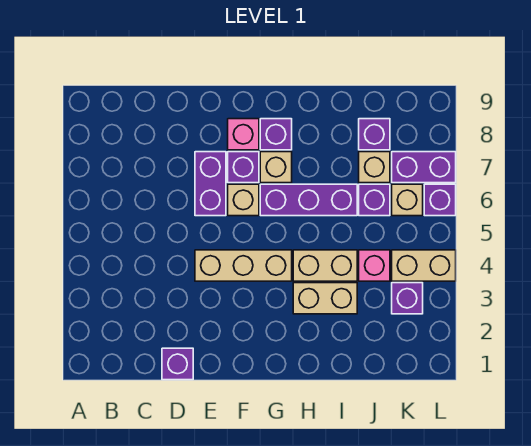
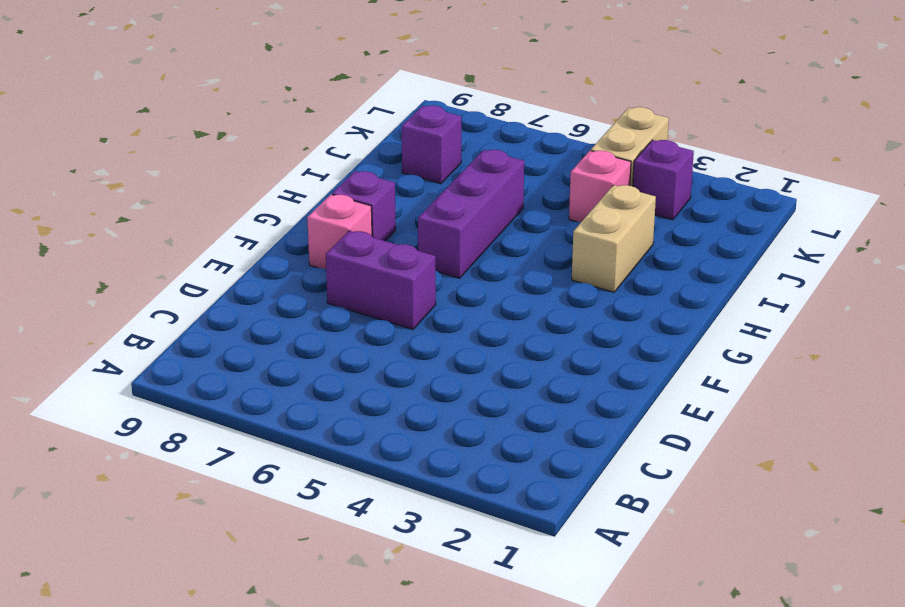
none -> purple 1x1 brick [162,348,193,380]
none -> tan 1x3 brick [195,250,292,281]
none -> tan 1x1 brick [228,184,259,216]

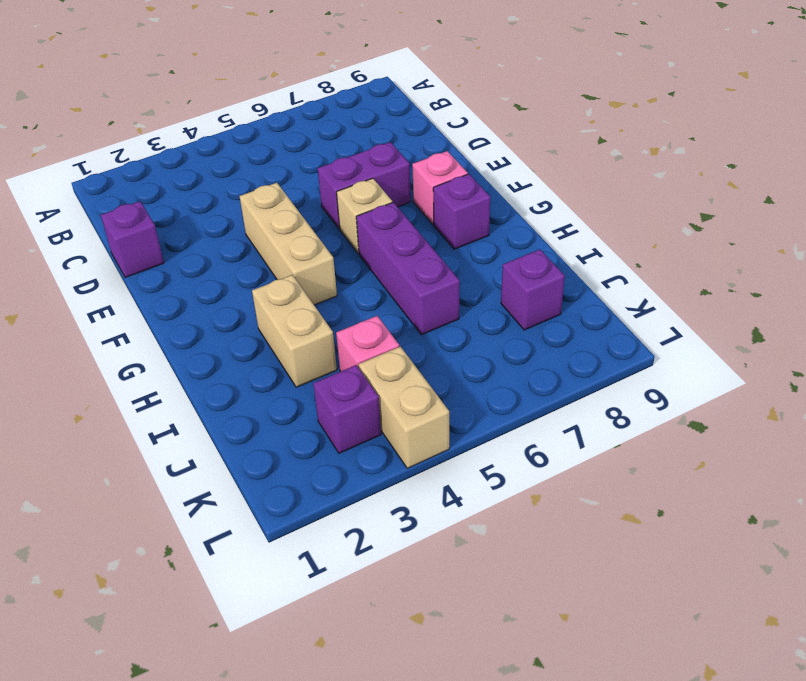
none -> purple 1x1 brick [228,152,259,183]
none -> tan 1x1 brick [260,152,292,183]
none -> tan 1x2 brick [293,250,357,281]

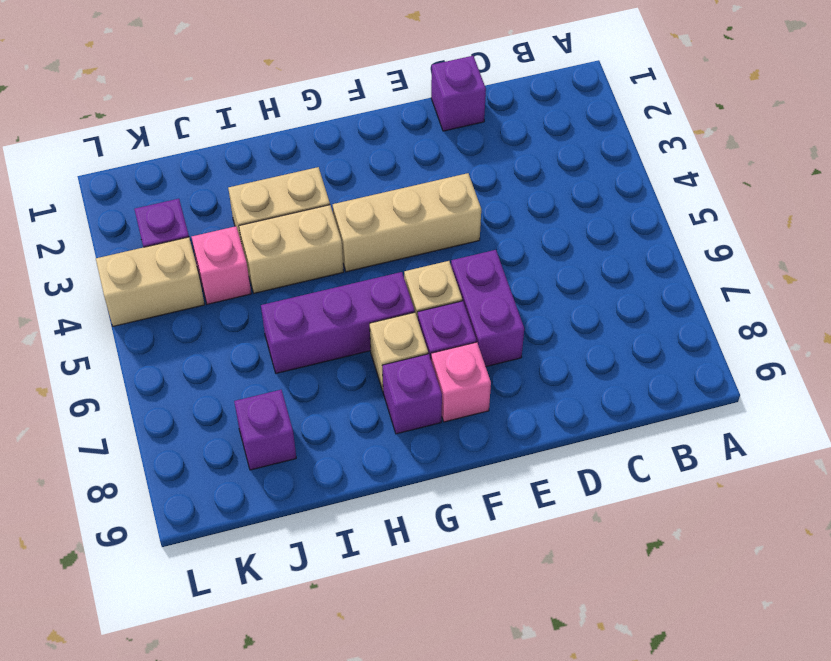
none -> purple 1x1 brick [359,184,390,216]
none -> tan 1x1 brick [359,152,390,183]
none -> tan 1x1 brick [392,184,423,216]

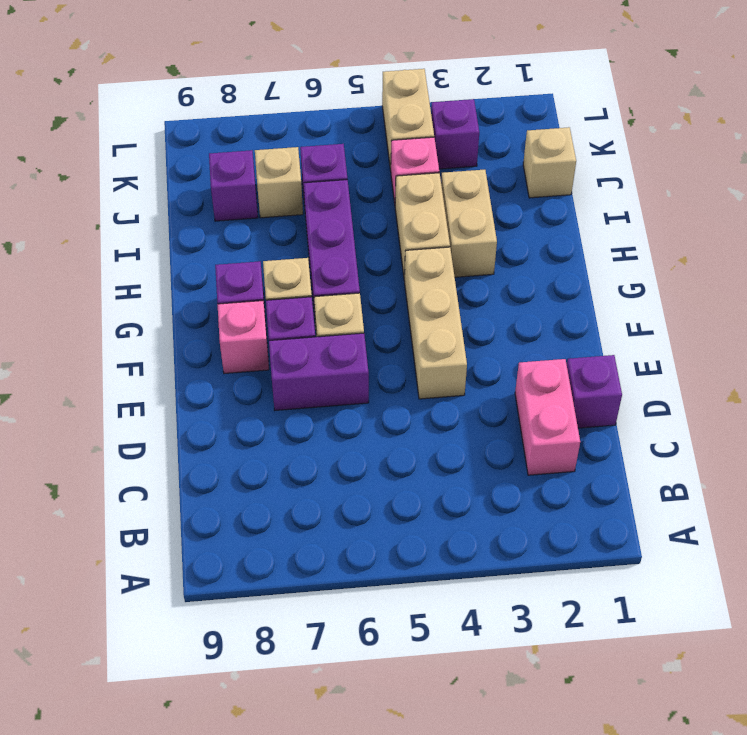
pink 1x2 brick [515,359,580,475] -> none
tan 1x1 brick [523,127,576,198] -> tan 1x1 brick moved to [392,184,423,216]
none -> purple 1x2 brick [392,152,456,183]
none -> purple 1x1 brick [424,184,456,216]

